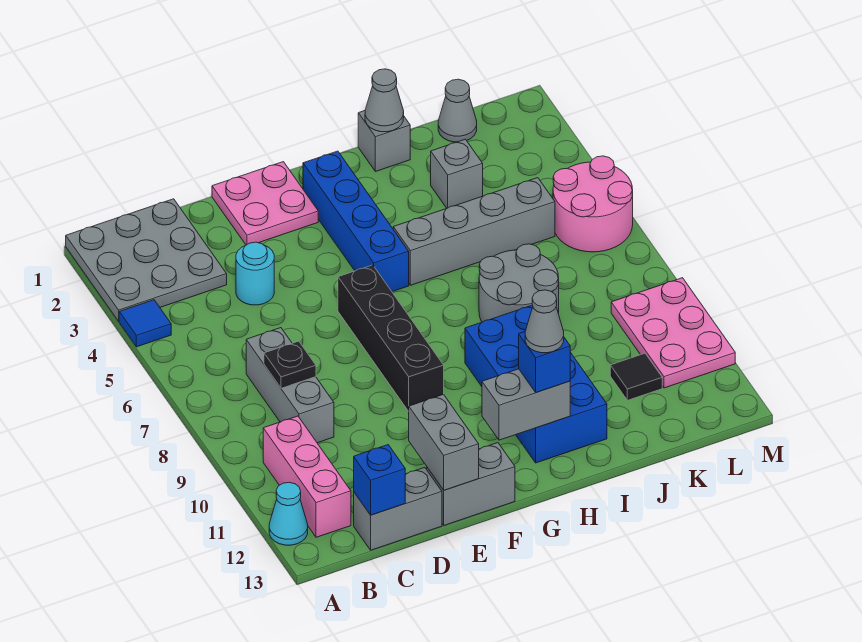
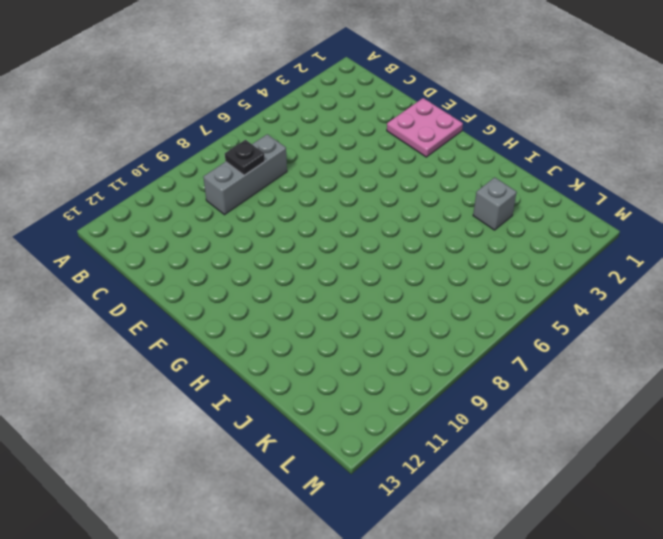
none -> grey 3x3 plate [66,199,227,321]
none -> blue 1x1 tile [119,300,171,347]
none -> cyan 1x1 cone [269,482,308,545]

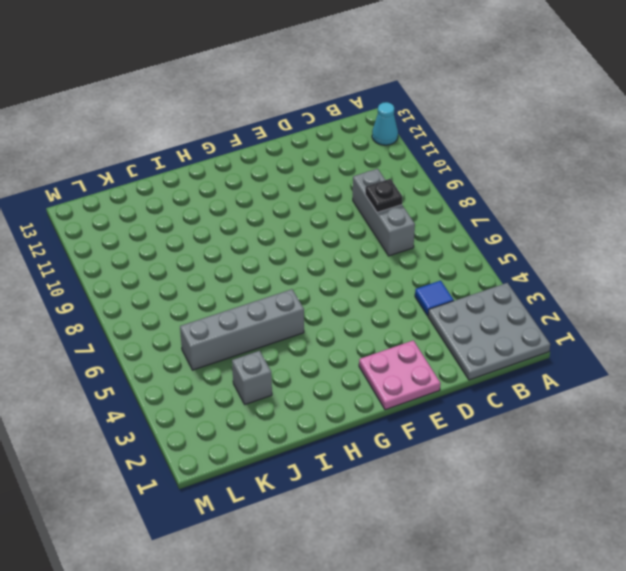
blue 1x1 tile [415,281,454,316] -> blue 1x1 tile moved to [119,300,171,347]
none -> pink 1x3 brick [263,416,351,537]
none -> grey 1x2 brick [354,467,442,550]
none -> cyan 1x1 round brick [236,242,274,305]

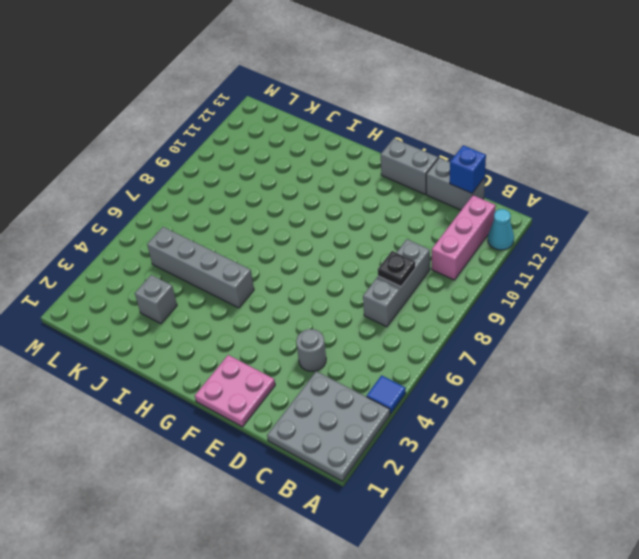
grey 1x1 round brick [296,329,326,371] -> cyan 1x1 round brick [236,242,274,305]
none -> black 1x4 brick [338,265,444,411]
none -> blue 1x4 brick [303,151,409,292]
none -> blue 2x4 brick [465,305,607,463]

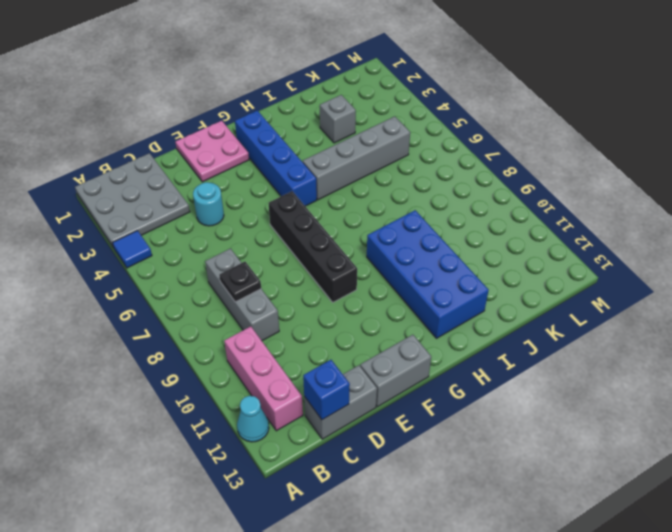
none -> grey 1x1 brick [358,111,410,172]
none -> grey 2x2 round brick [479,244,559,322]
none -> grey 1x1 cone [438,79,477,142]

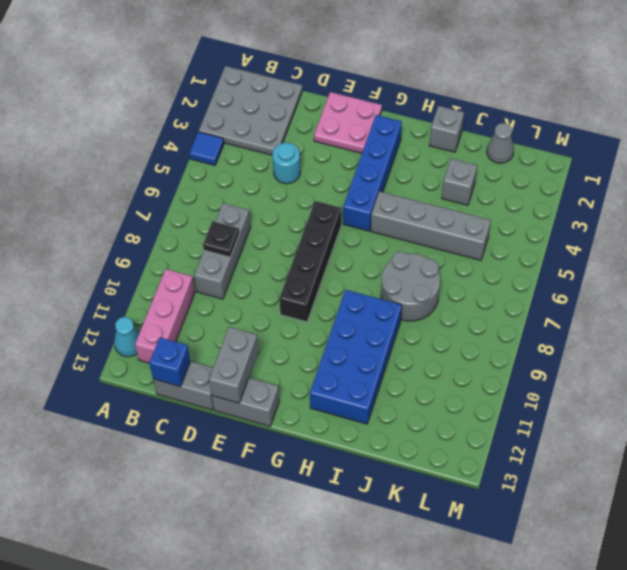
none -> black 1x1 tile [610,353,662,400]
none -> pink 2x2 round brick [553,156,633,252]
none -> pink 2x3 plate [611,278,735,388]

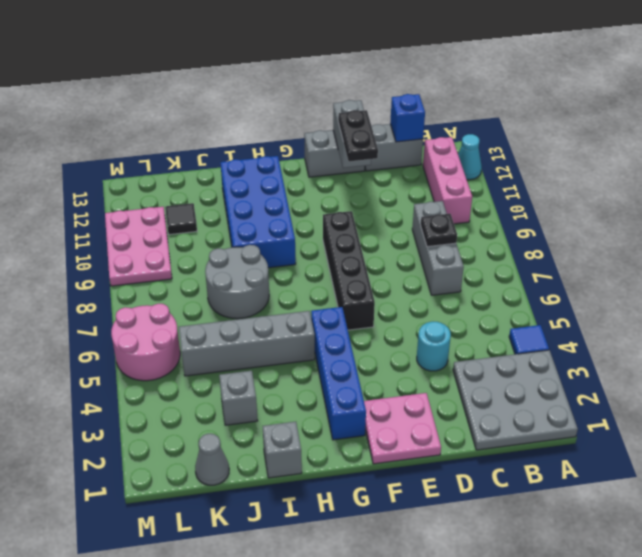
black 1x2 plate [338,110,378,161] -> none
none -> grey 1x2 brick [482,369,570,440]
none -> grey 1x1 cone [365,69,404,132]
none -> blue 1x1 brick [519,332,570,393]

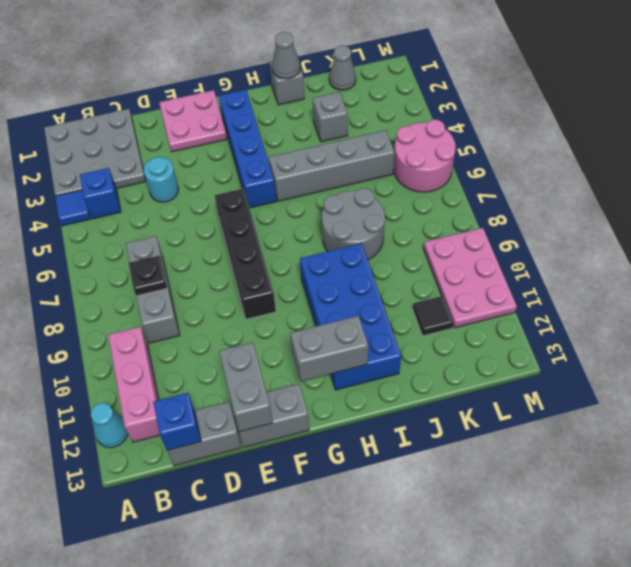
blue 1x1 brick [80,168,121,219] -> blue 1x1 brick moved to [519,332,570,393]
none -> grey 1x1 cone [525,290,564,353]

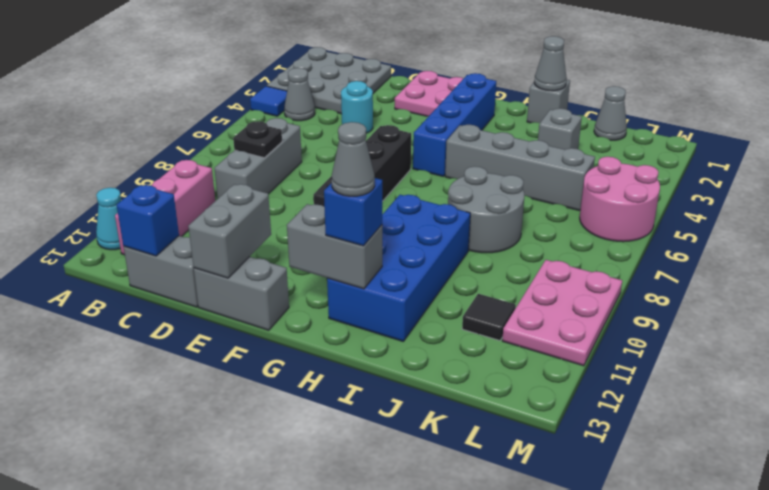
grey 1x1 cone [284,68,315,121] -> none

